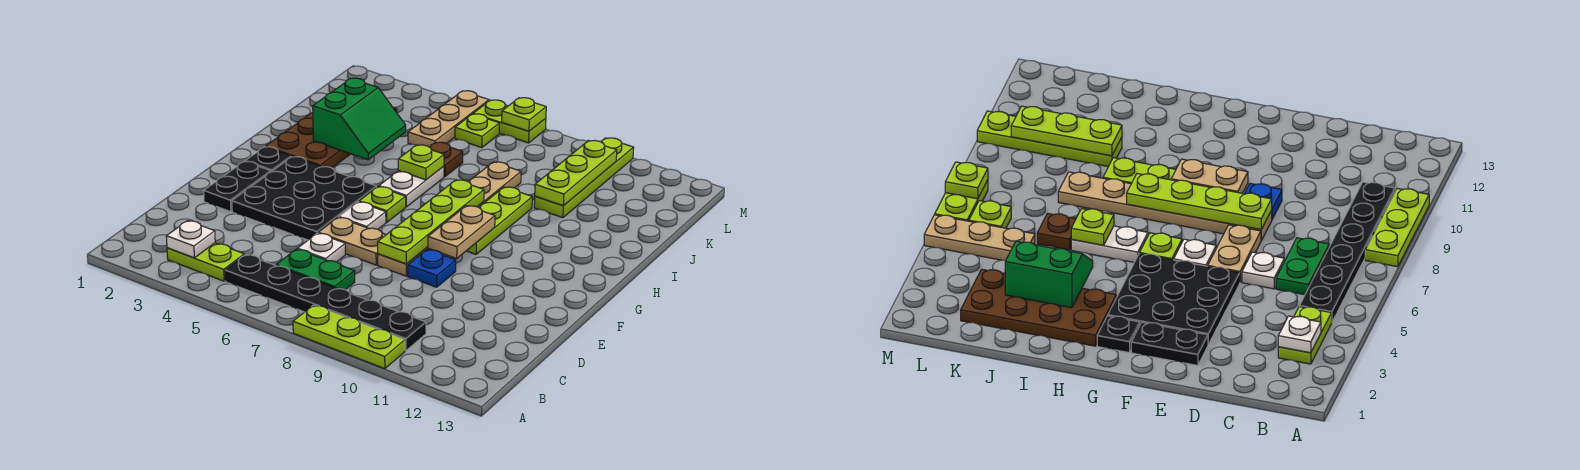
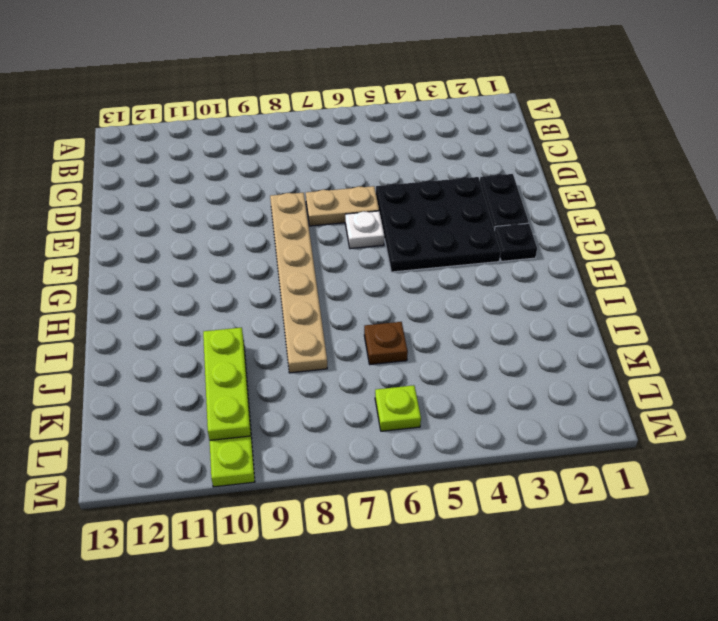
none -> lime 1x3 plate [293,305,405,369]
none -> lime 1x2 plate [167,243,244,281]
none -> black 1x6 plate [225,255,426,351]

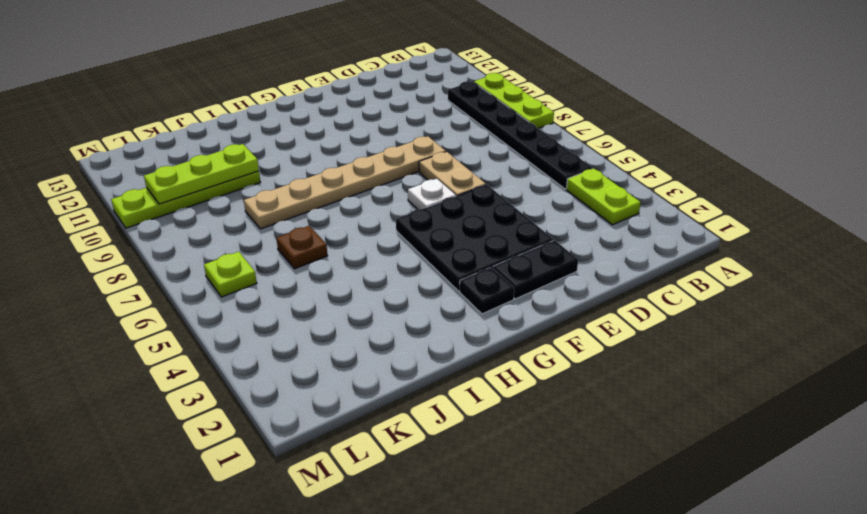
none -> green 1x2 plate [276,249,355,290]
none -> white 1x1 plate [297,233,345,262]
none -> blue 1x1 plate [408,250,456,287]

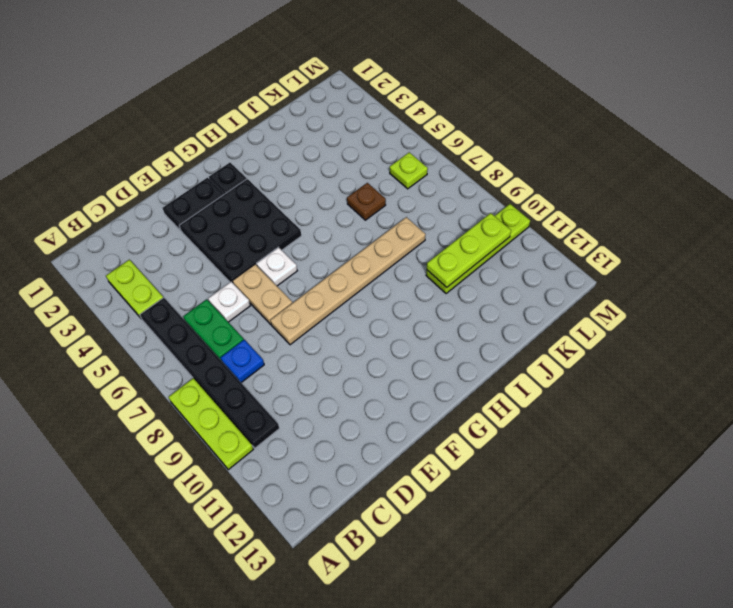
blue 1x1 plate [221,340,264,383] -> blue 1x1 plate moved to [408,250,456,287]
none -> lime 1x1 plate [359,187,406,222]
none -> lime 1x3 plate [467,187,532,254]
none -> brown 2x4 plate [266,108,397,168]

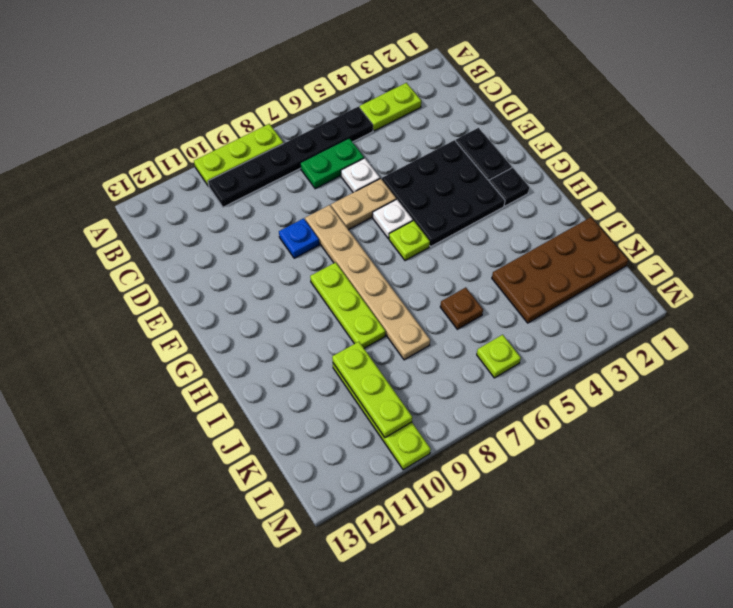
brown 2x4 plate [492,217,628,323] -> brown 2x4 plate turned to [266,108,397,168]
none -> white 1x2 plate [379,166,444,207]
none -> tan 1x3 plate [408,91,489,147]
none -> lime 1x2 plate [473,100,546,143]

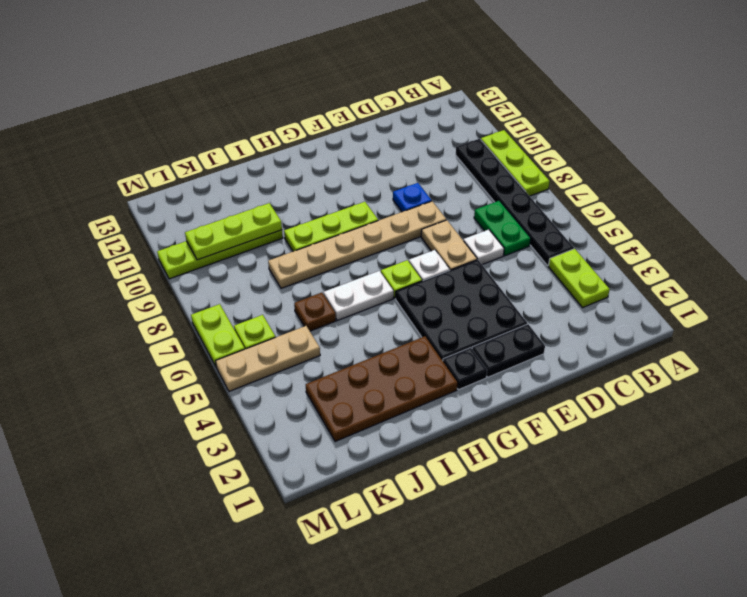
none -> white 1x1 plate [166,221,215,258]
none -> lime 1x4 plate [378,180,484,264]
none -> tan 1x2 plate [428,206,495,258]

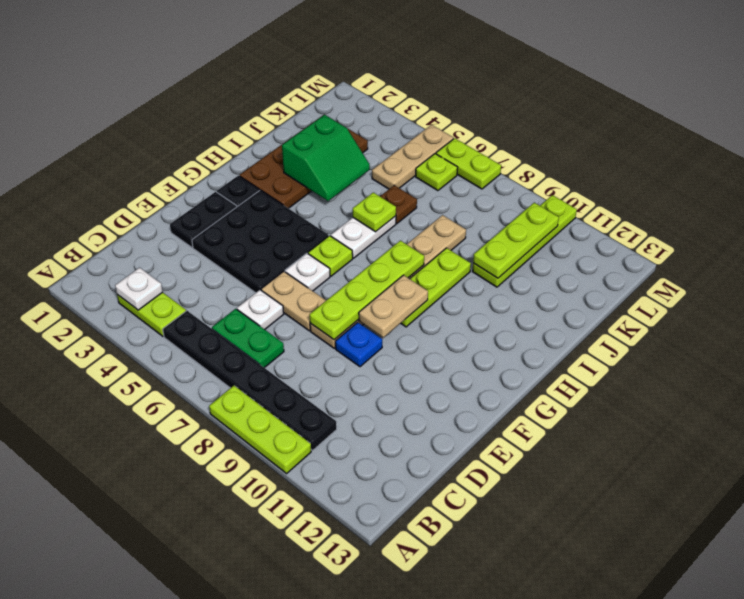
none -> lime 1x1 plate [502,98,546,131]

